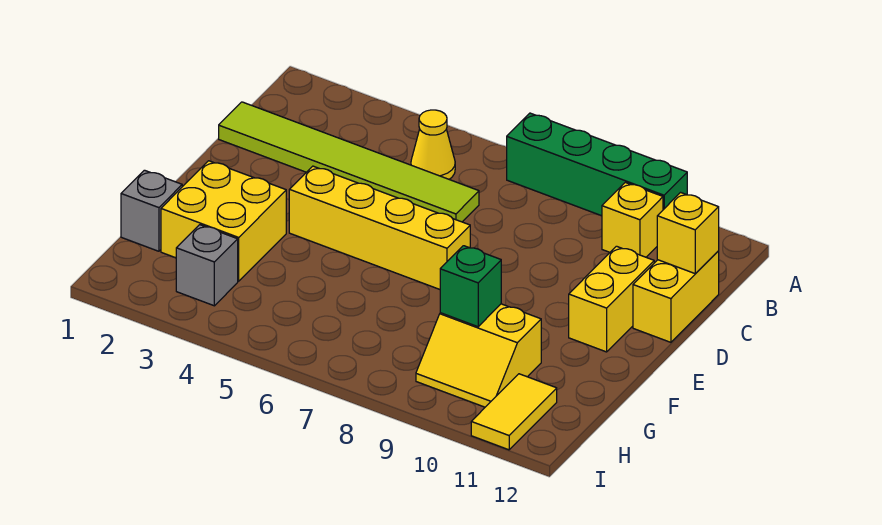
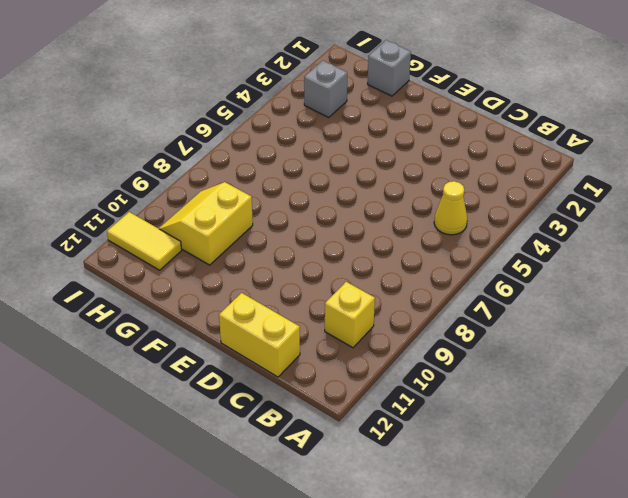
none -> green 1x4 brick [507,113,687,216]
none -> lime 1x6 tile [219,102,479,222]
none -> yellow 1x2 brick [569,246,654,352]

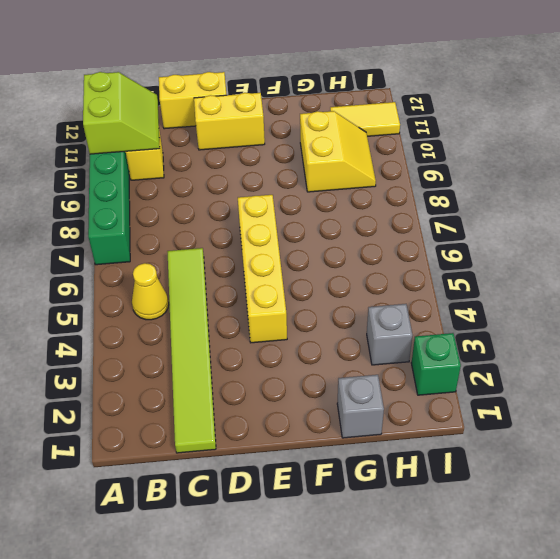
lime 2x2 slope [83,72,160,154] -> none
green 1x1 brick [411,333,461,395] -> green 1x1 brick moved to [440,246,501,327]
none -> yellow 2x2 brick [161,161,286,281]
none -> yellow 1x1 brick [657,193,719,274]

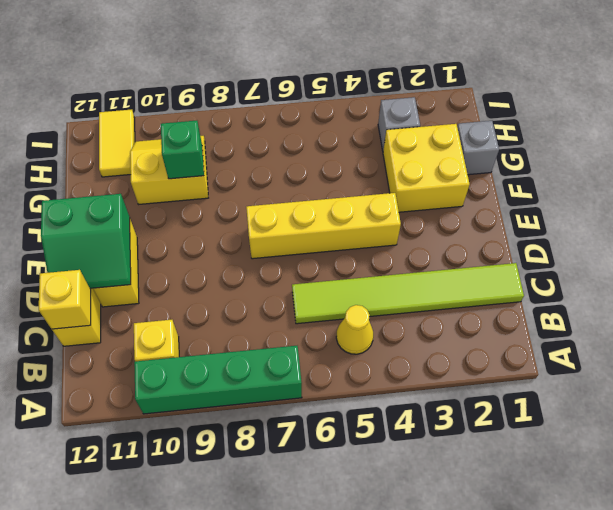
green 2x2 slope [41,194,131,288] -> none

